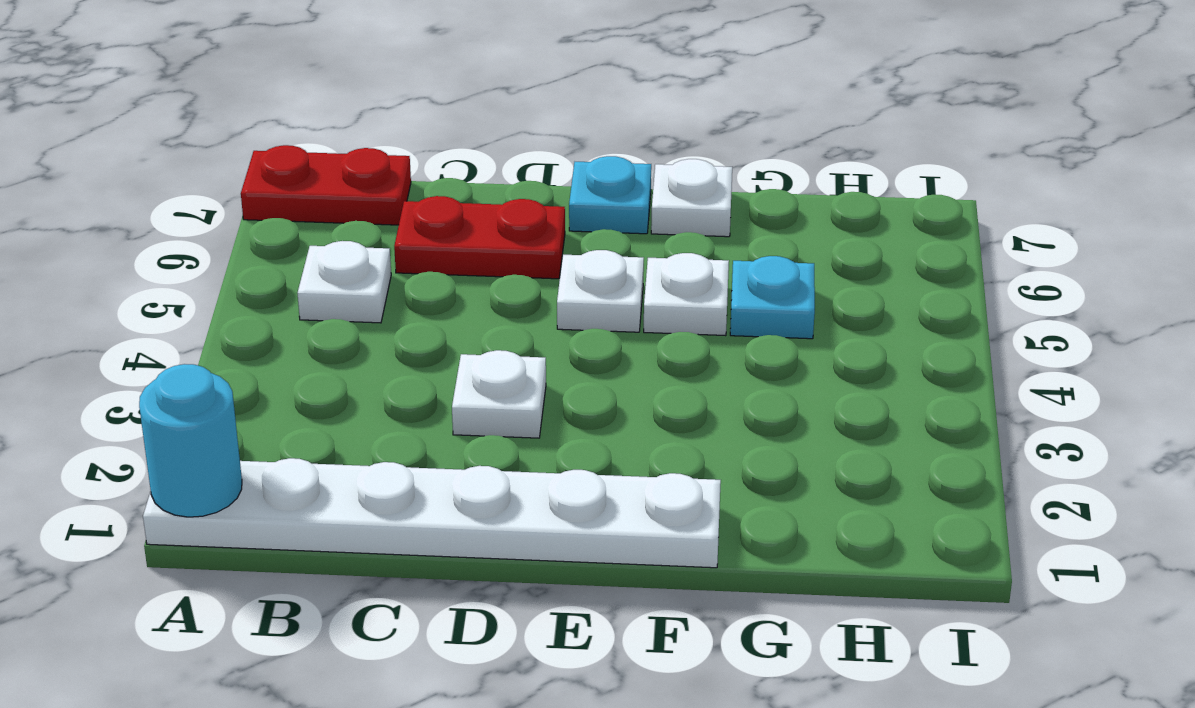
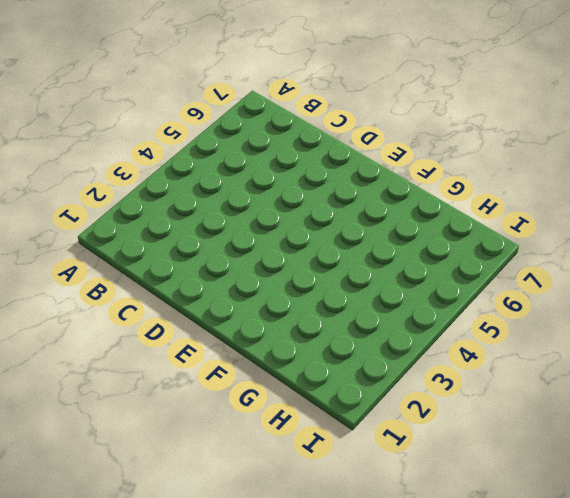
none -> white 1x6 plate [143,458,721,568]
none -> red 1x2 plate [241,145,411,225]

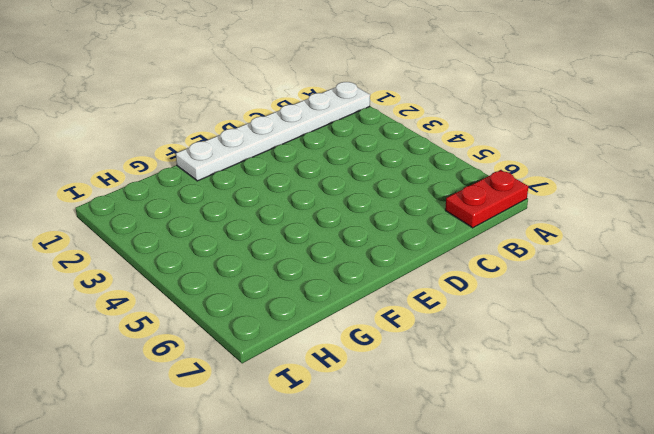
none -> white 1x1 plate [297,241,391,323]
none -> red 1x2 plate [394,196,565,279]

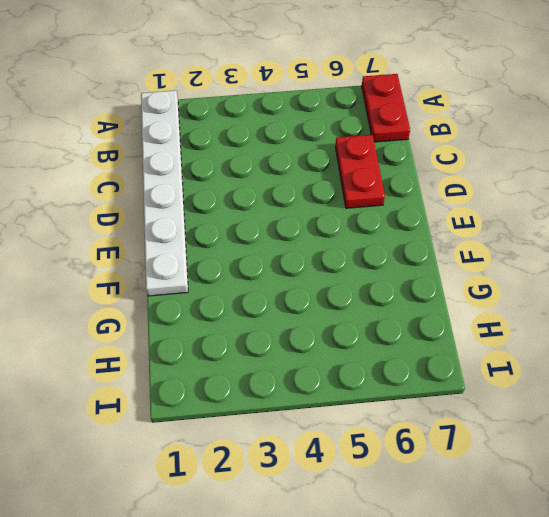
none -> white 1x1 plate [297,241,391,323]
none -> white 1x1 plate [452,350,546,438]

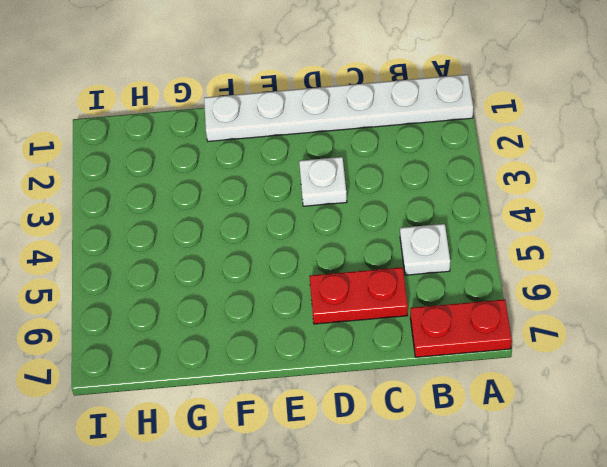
none -> white 1x1 plate [557,250,644,332]
none -> cyan 1x1 plate [569,156,651,234]

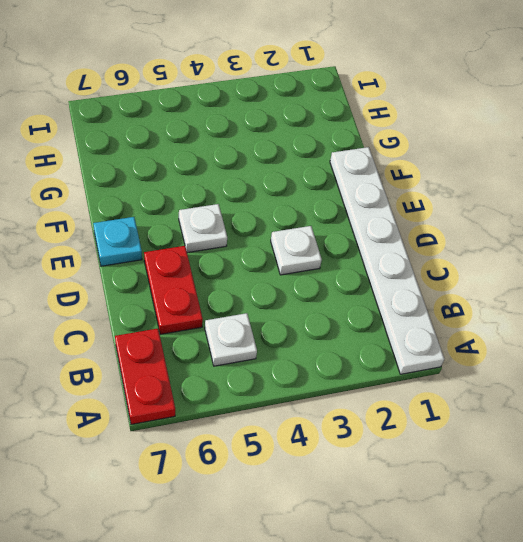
none -> white 1x1 plate [644,253,729,336]
none -> white 1x1 plate [651,159,732,237]

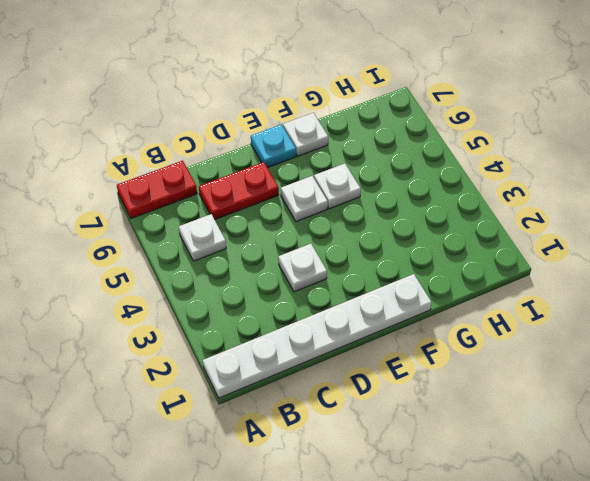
none -> cyan 1x1 plate [730,256,815,339]
none -> cyan 1x1 round brick [139,364,242,517]

